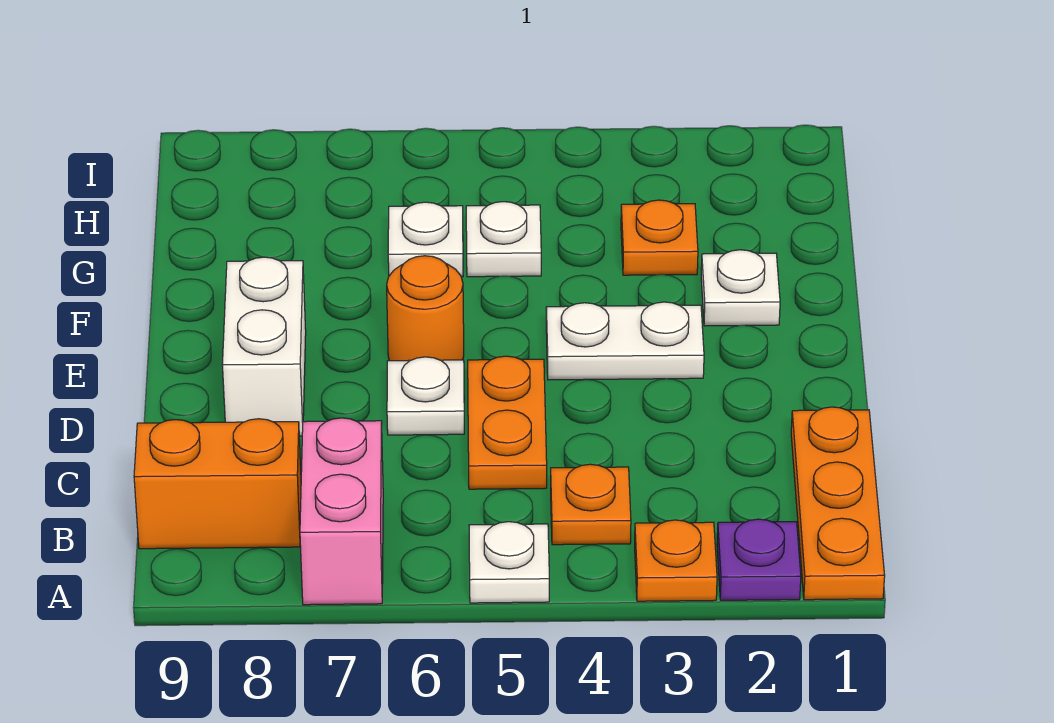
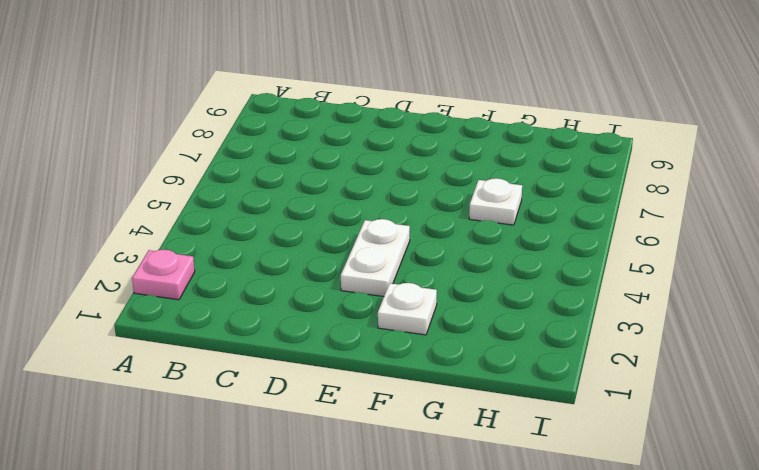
pink 1x1 plate [132,250,195,300] -> purple 1x1 plate [717,519,801,600]
none -> orange 1x3 plate [791,407,885,600]
none -> orange 1x1 plate [635,520,717,601]
none -> white 1x1 plate [469,522,549,603]

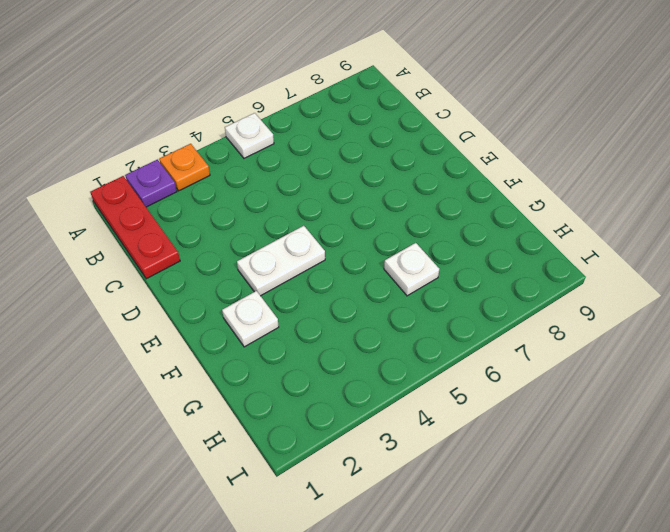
red 1x3 plate [90,176,180,279] -> orange 1x3 plate [791,407,885,600]
none -> pink 1x2 brick [300,418,383,605]
none -> orange 1x1 plate [551,464,631,545]
none -> orange 1x2 brick [134,419,301,549]

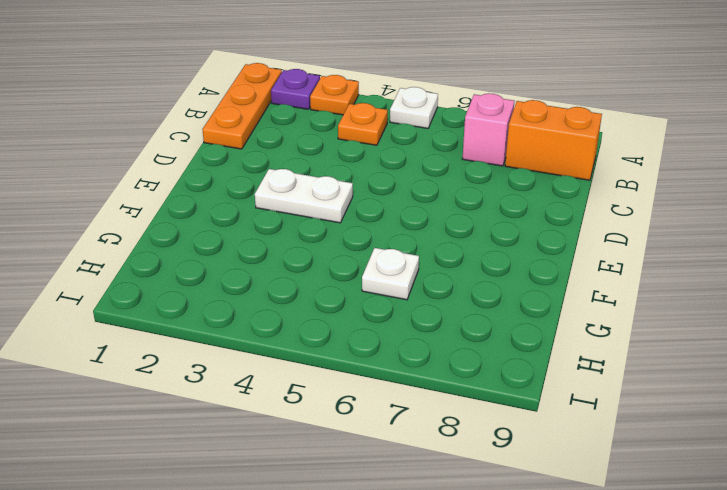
pink 1x1 brick [463,93,514,166] -> pink 1x2 brick [300,418,383,605]
none -> orange 1x2 plate [468,356,547,489]
none -> white 1x1 plate [387,357,464,435]
none -> white 1x2 brick [222,257,306,436]

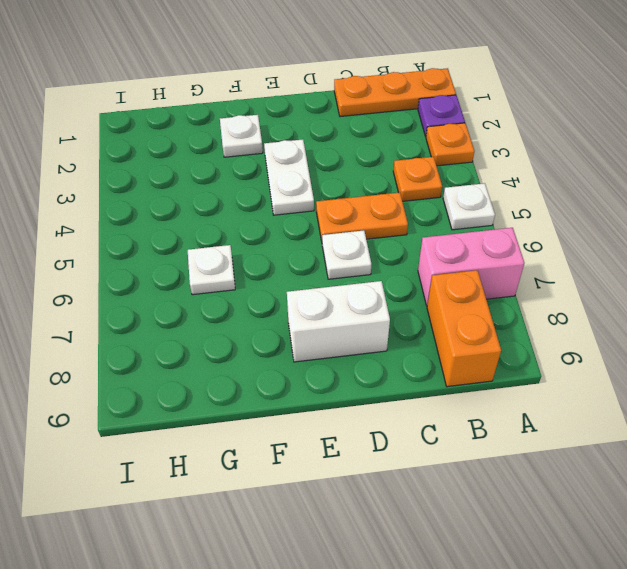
none -> orange 1x1 round brick [387,256,464,361]
none -> orange 1x1 plate [621,200,698,275]
none -> white 1x1 plate [466,202,541,277]

